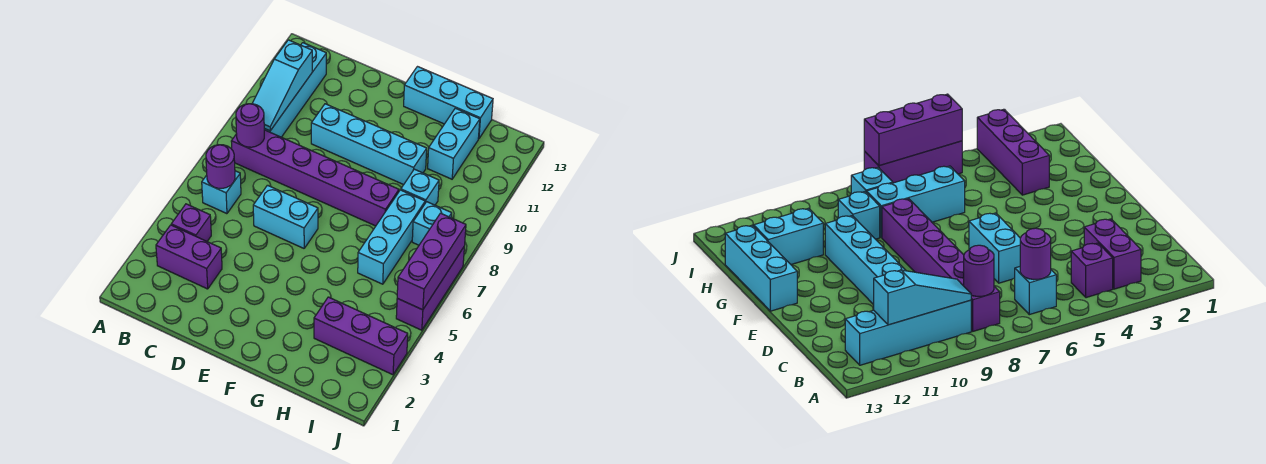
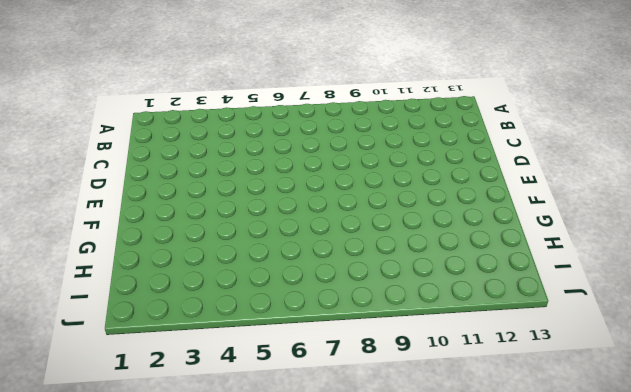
none -> purple 1x2 brick [156,225,222,289]
none -> purple 1x1 brick [171,204,211,241]
none -> cyan 1x1 brick [202,171,241,214]

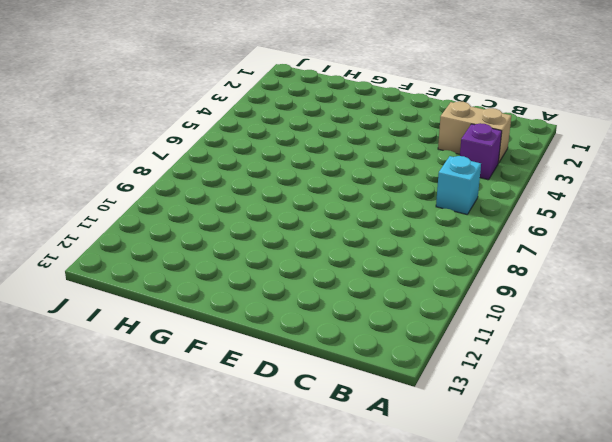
tan 1x2 brick [438,101,511,163] -> purple 1x2 brick [156,225,222,289]
none -> purple 1x6 brick [231,130,399,226]
none -> cyan 1x4 brick [264,43,326,137]
none -> cyan 1x2 brick [253,185,318,248]

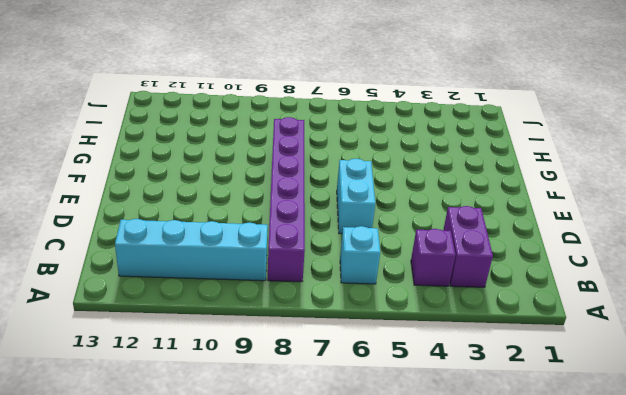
none -> cyan 1x4 brick [311,104,427,185]
none -> cyan 1x3 brick [404,67,493,139]
none -> purple 1x3 brick [314,297,408,375]

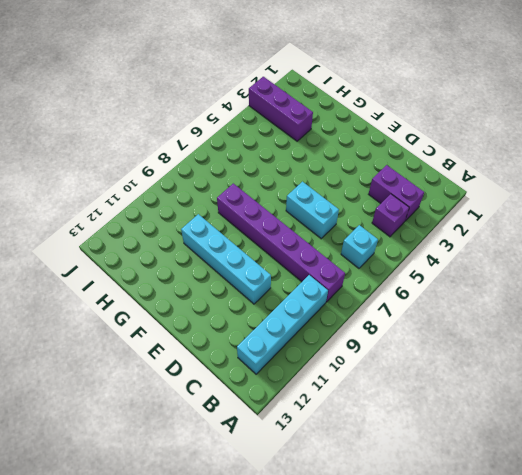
none -> cyan 1x3 brick [404,67,493,139]
none -> cyan 1x3 brick [358,190,425,284]
none -> cyan 1x1 brick [401,169,439,205]

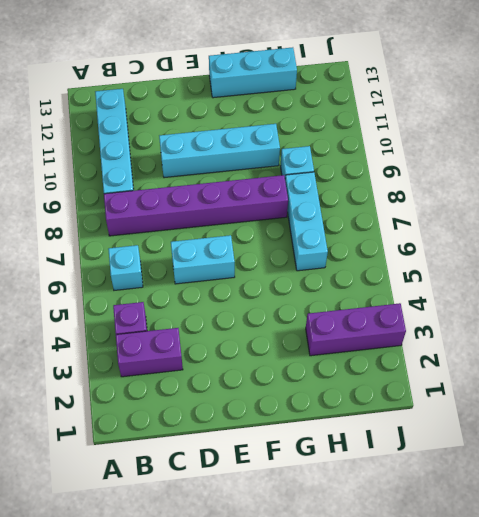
none -> cyan 1x2 brick [428,108,480,179]
none -> cyan 1x1 brick [412,202,452,245]
none -> purple 1x3 brick [396,247,464,330]

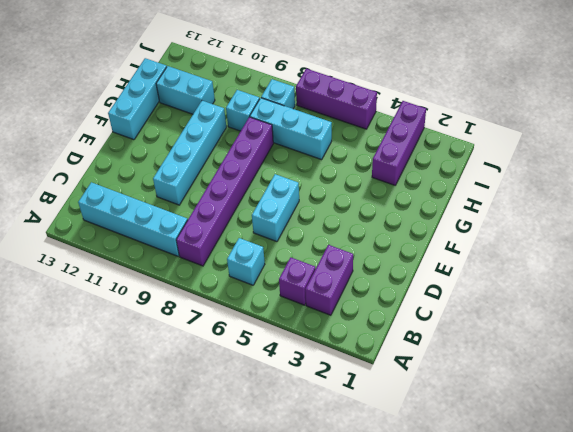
none -> purple 1x1 round brick [206,145,235,188]
none -> purple 1x1 round brick [236,104,264,147]
none -> cyan 1x3 slope [252,40,312,131]

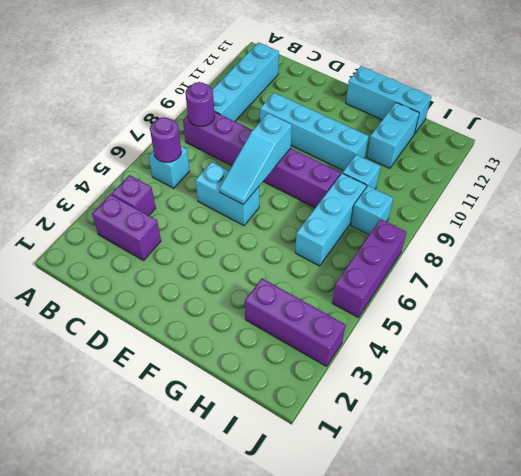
cyan 1x3 slope [219,113,292,205] -> cyan 1x3 slope moved to [252,40,312,131]
none -> purple 1x3 brick [397,213,466,310]

